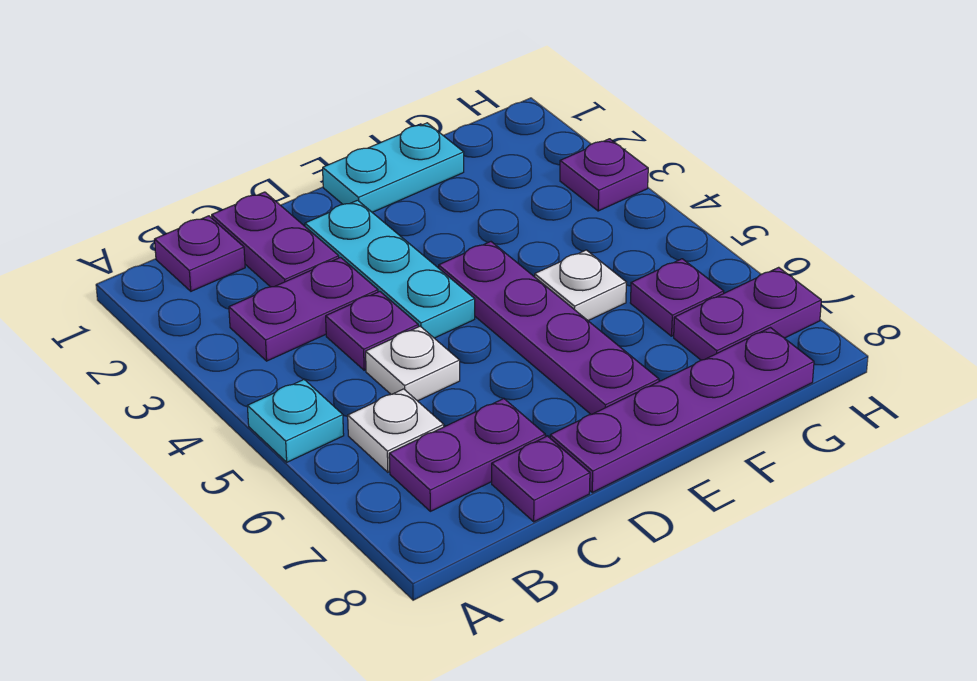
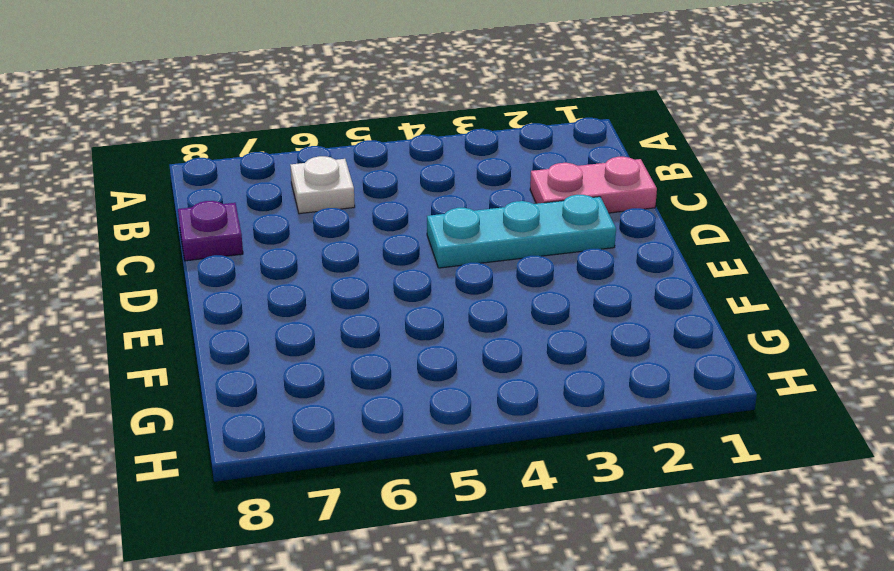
pink 1x2 plate [530,157,657,213] -> purple 1x2 plate [212,192,339,287]
none -> cyan 1x1 plate [247,380,344,462]
none -> purple 1x1 plate [155,216,245,291]
none -> purple 1x2 plate [229,258,378,361]

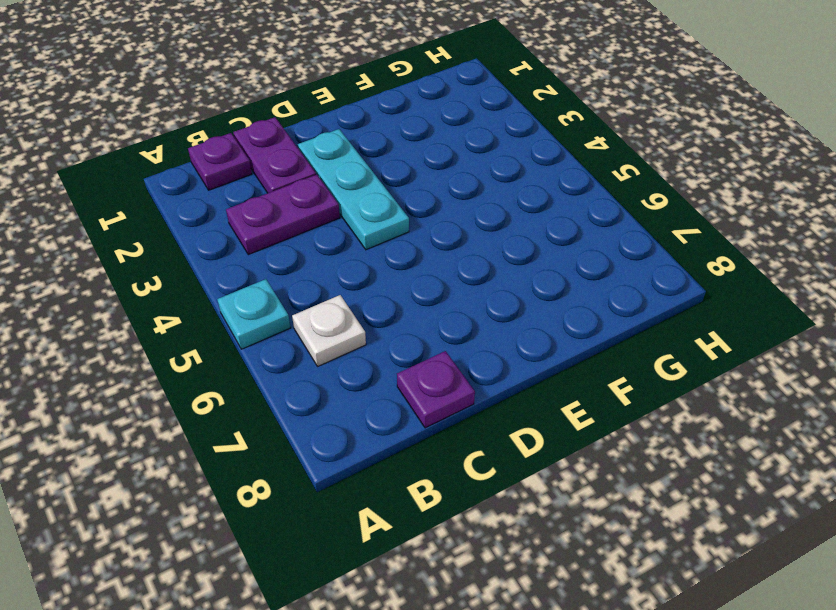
none -> purple 1x2 plate [389,399,545,511]
none -> purple 1x1 plate [326,291,418,370]
none -> white 1x1 plate [366,326,460,401]

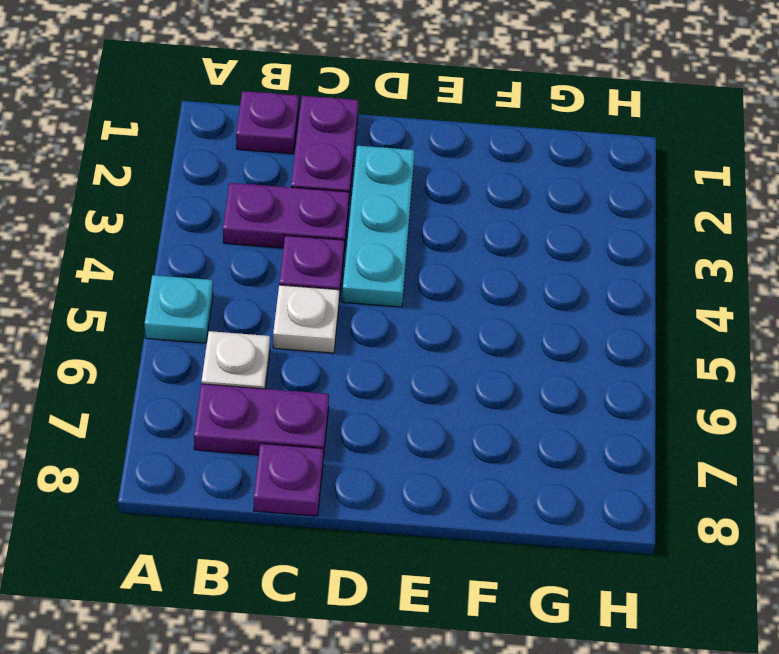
none -> purple 1x4 plate [550,328,814,492]
none -> cyan 1x2 plate [323,123,464,212]
none -> purple 1x4 plate [439,242,659,414]

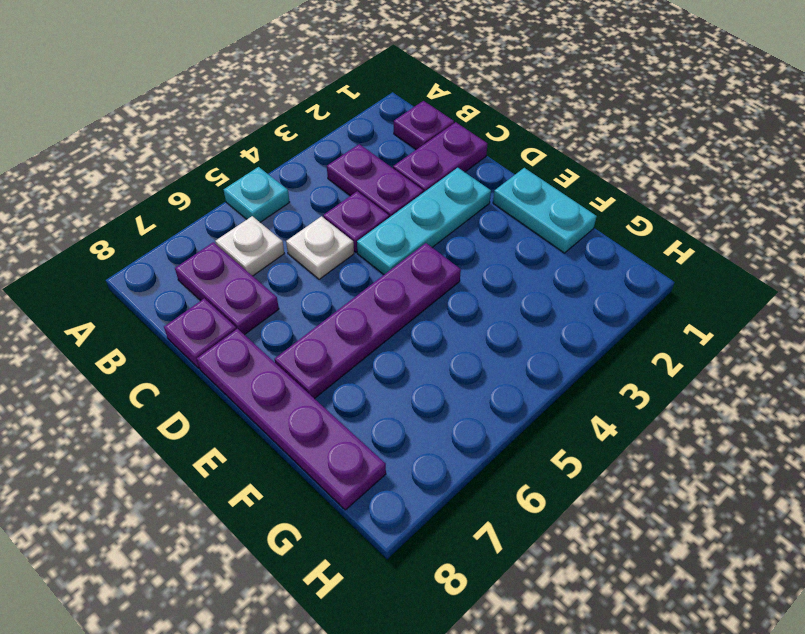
none -> white 1x1 plate [535,250,626,321]
none -> purple 1x1 plate [630,259,724,336]
none -> purple 1x2 plate [674,267,821,360]

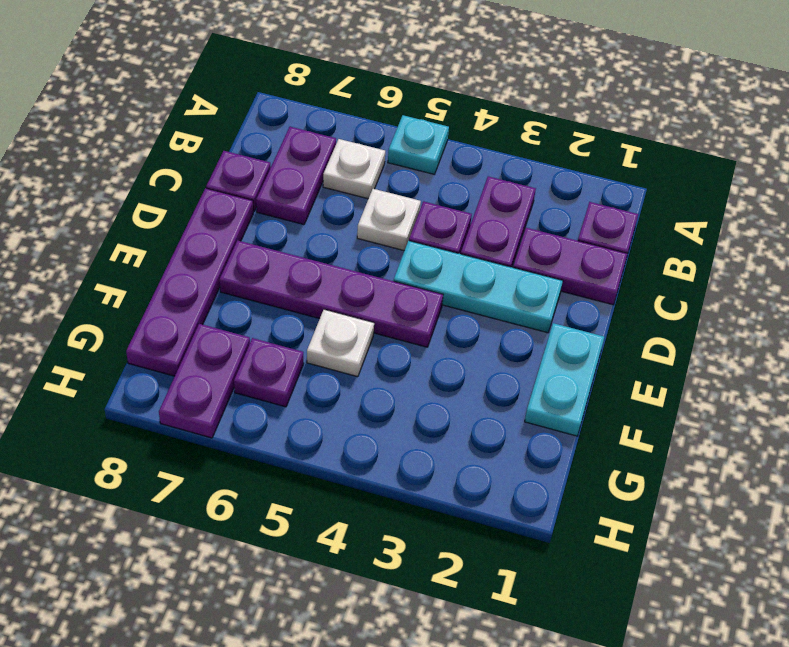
none -> purple 1x1 plate [560,139,648,211]

